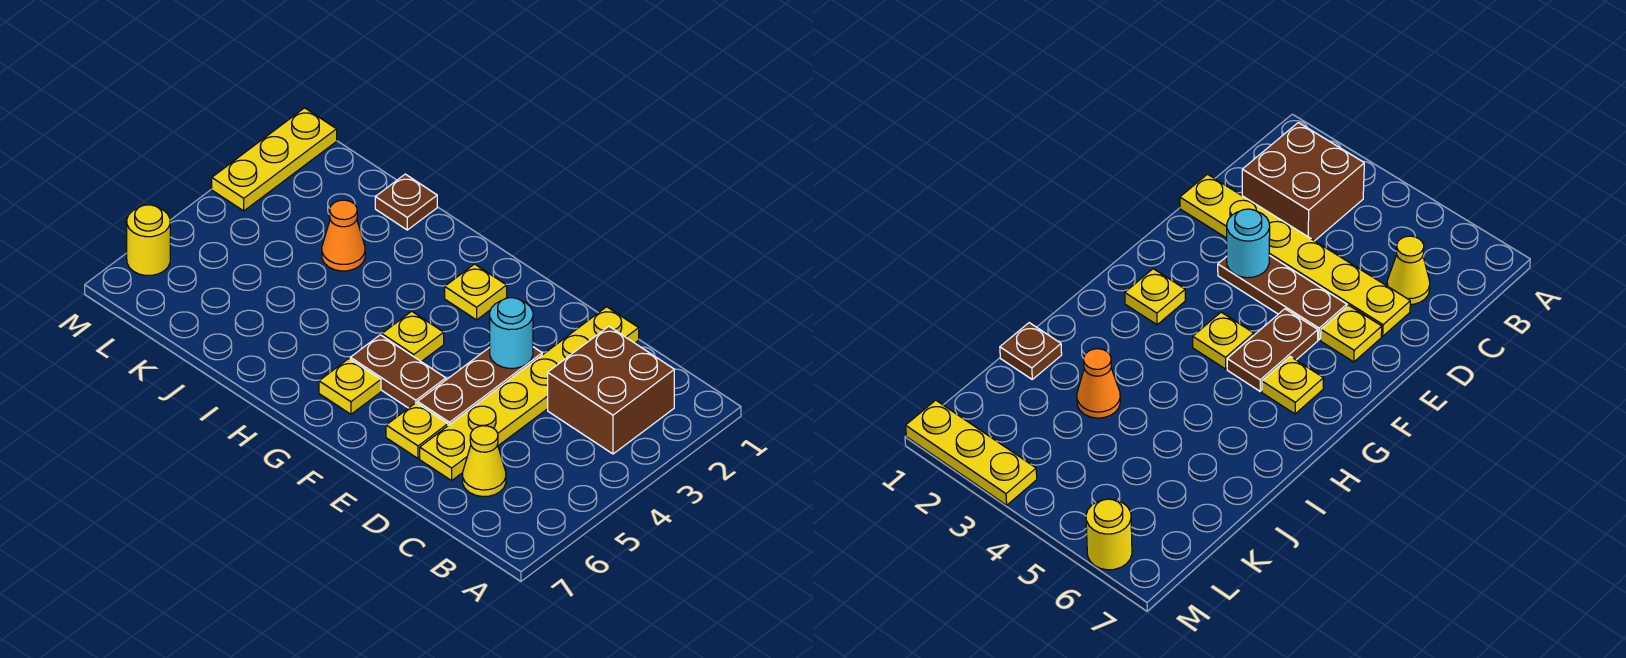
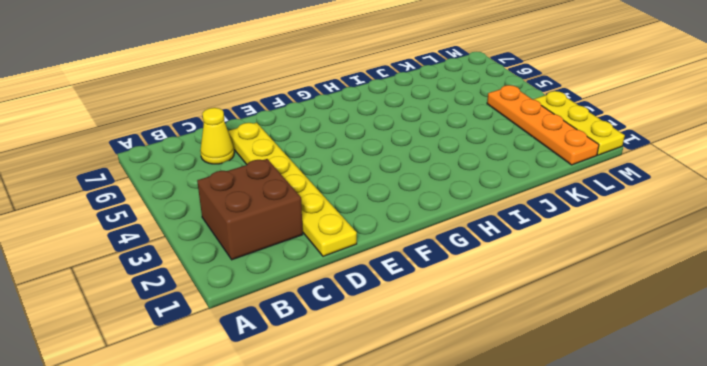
orange 1x4 plate [487,85,599,165] -> none
none -> brown 1x3 plate [418,347,542,426]
none -> yellow 1x1 plate [386,403,448,458]
none -> brown 1x2 plate [350,335,446,408]

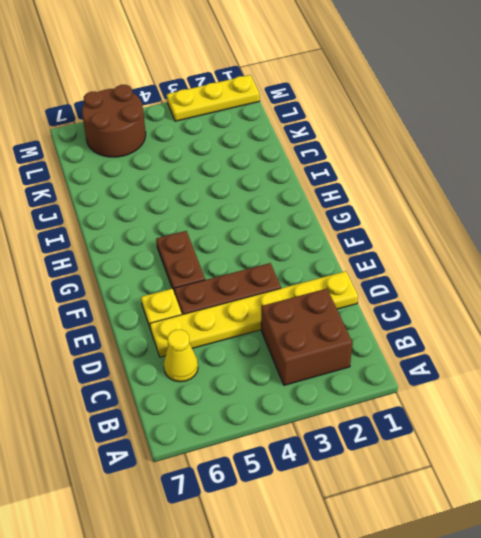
brown 2x2 round brick [82,85,146,157] -> yellow 1x1 round brick [127,205,170,276]
none -> yellow 1x1 plate [445,264,507,320]
none -> yellow 1x1 plate [382,311,444,362]
none -> yellow 1x1 plate [319,359,381,414]

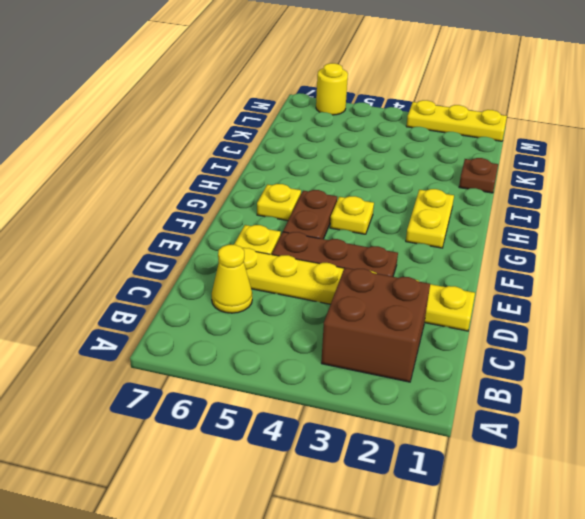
yellow 1x2 plate [406,189,454,248] -> yellow 1x1 plate [445,264,507,320]
none -> orange 1x1 cone [322,200,365,271]
none -> cyan 1x1 round brick [490,298,533,368]

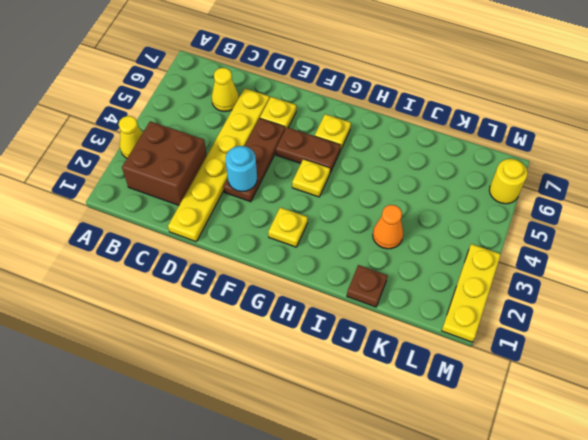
yellow 1x1 cone [118,116,142,158] -> none

